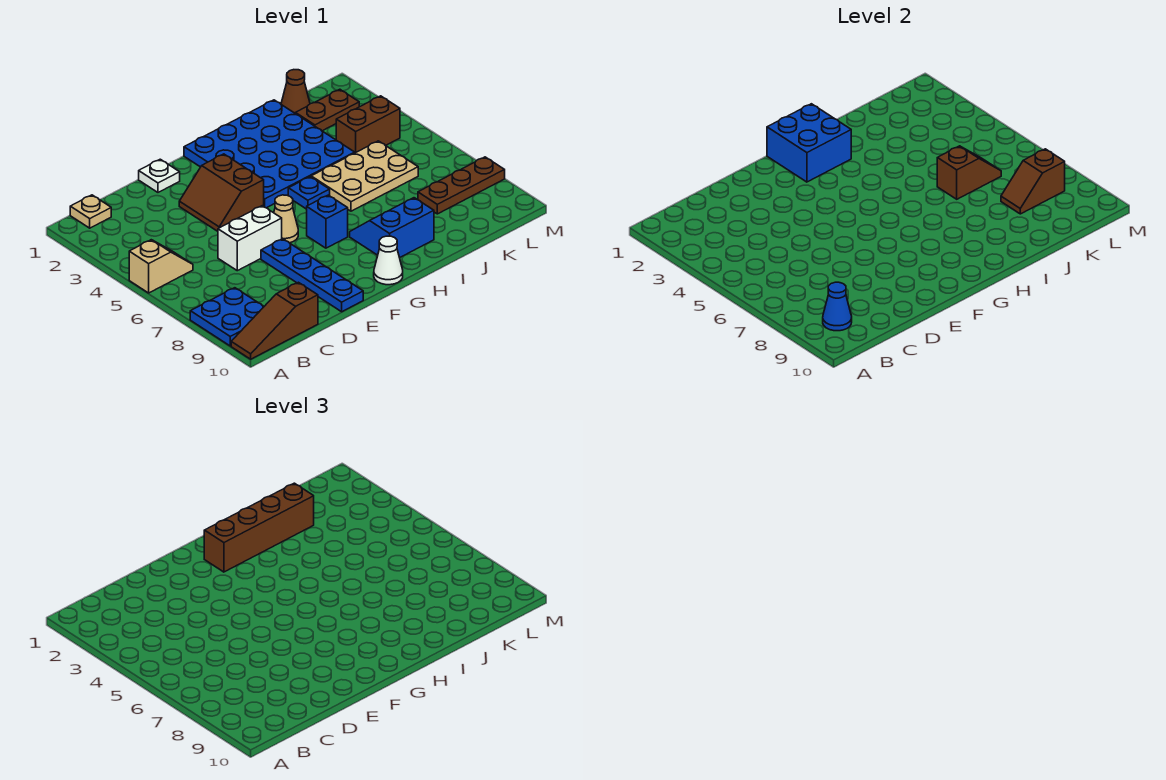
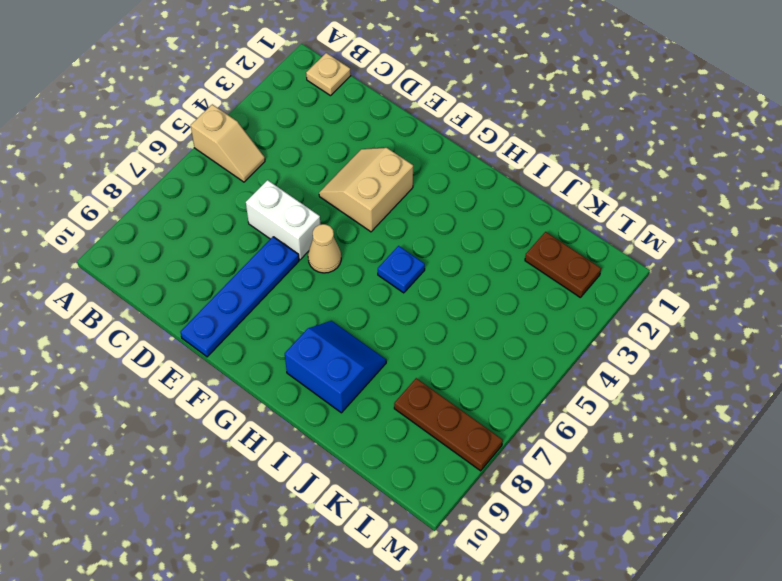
tan 2x2 slope [319,148,413,232] -> brown 2x2 slope [179,154,264,231]
none -> blue 2x2 plate [190,288,264,346]
none -> brown 1x3 slope [231,282,318,359]
none -> white 1x1 plate [139,159,180,192]

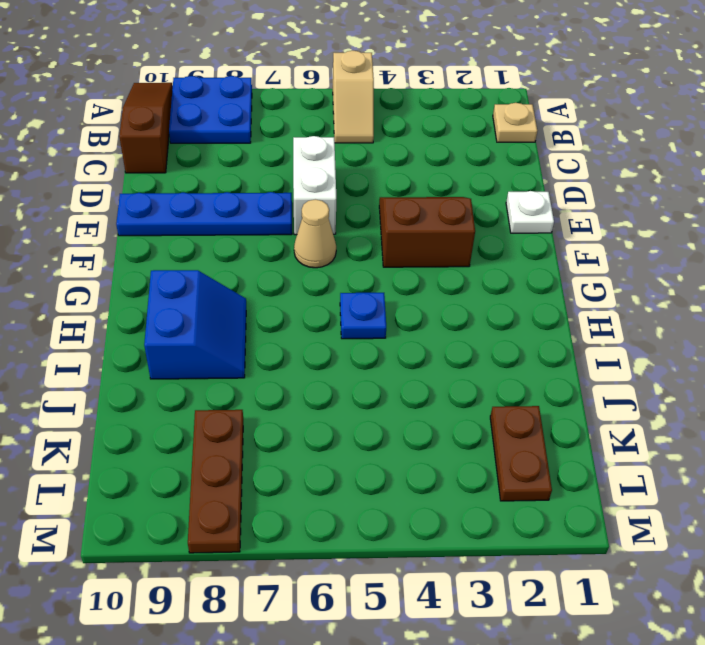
none -> blue 4x4 plate [184,100,355,208]
none -> blue 1x1 brick [307,195,348,248]
none -> white 1x1 cone [374,236,403,285]

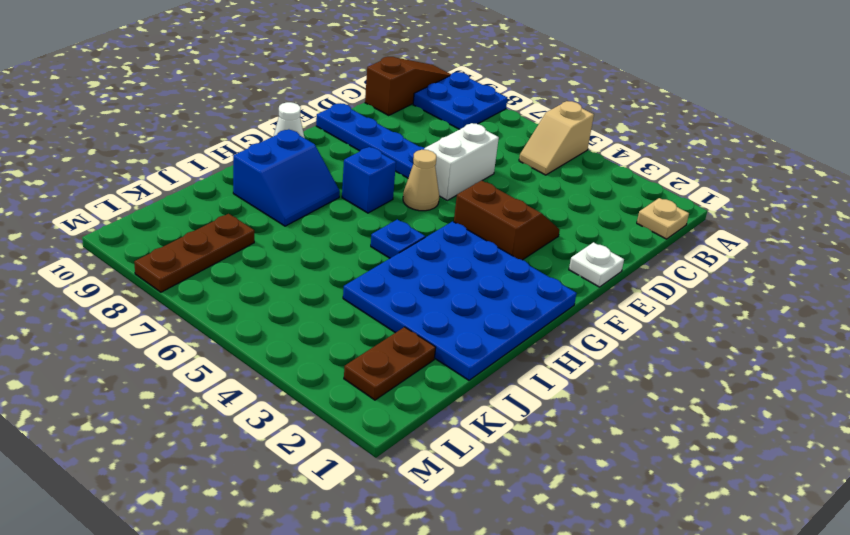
none -> tan 2x3 plate [311,141,418,211]
none -> brown 1x1 cone [281,70,310,113]
none -> brown 1x2 brick [336,96,400,153]

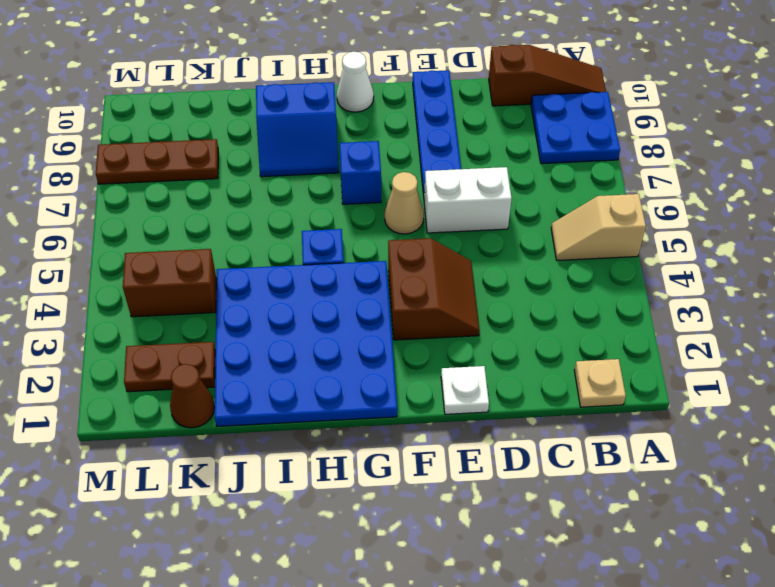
none -> tan 2x3 plate [311,141,418,211]
none -> blue 1x1 cone [823,282,852,331]
none -> blue 2x2 brick [767,104,851,182]

